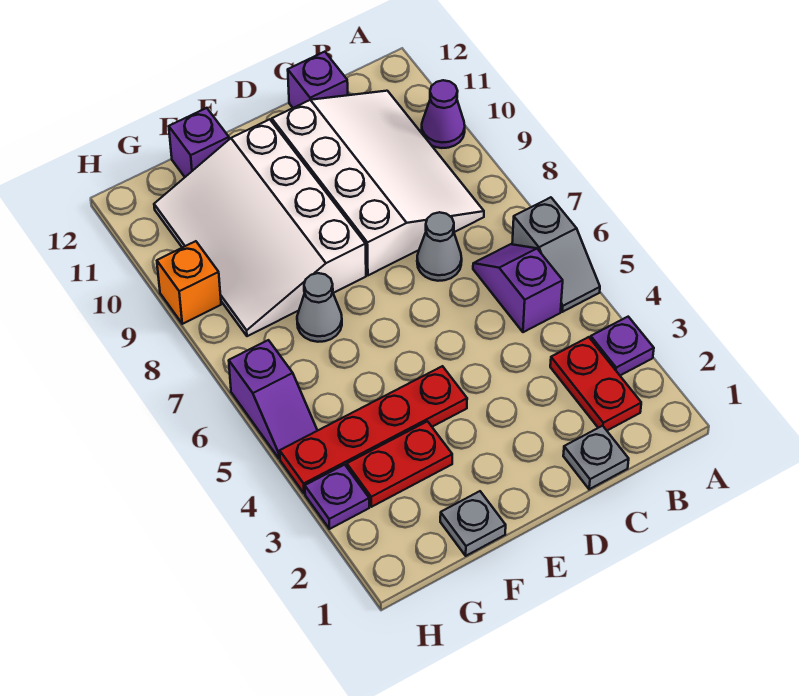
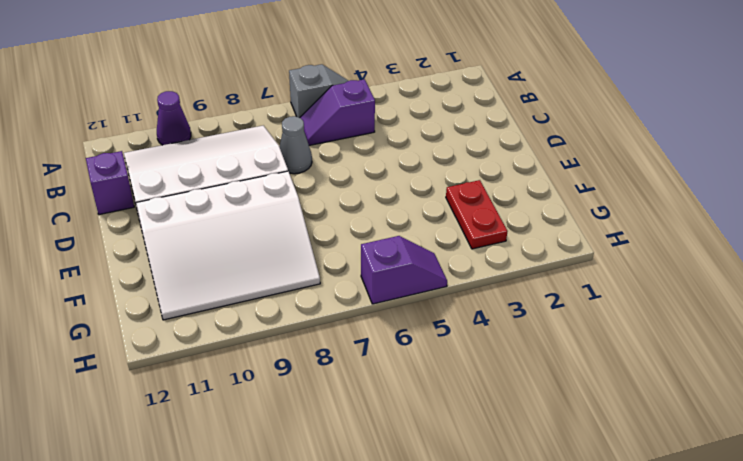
none -> purple 1x1 plate [591,317,654,375]
none -> red 1x2 plate [550,337,641,430]
none -> grey 1x1 plate [563,426,629,489]

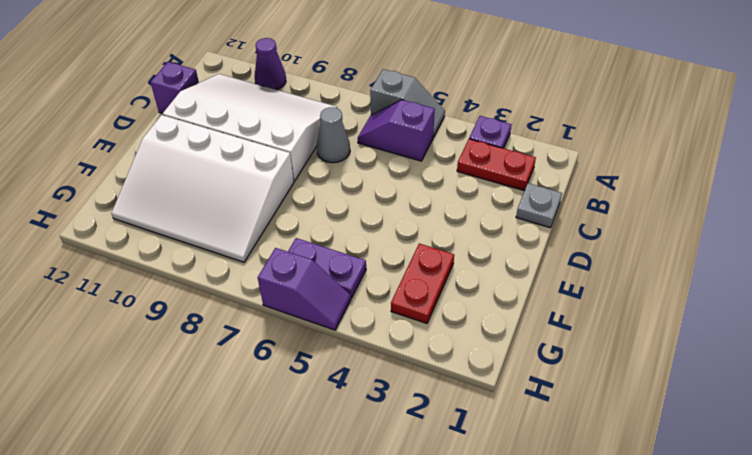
purple 1x2 plate [288,238,366,298] -> none
none -> red 1x4 plate [280,366,467,494]
none -> grey 1x1 plate [440,491,506,556]
none -> grey 1x1 cone [297,273,342,342]

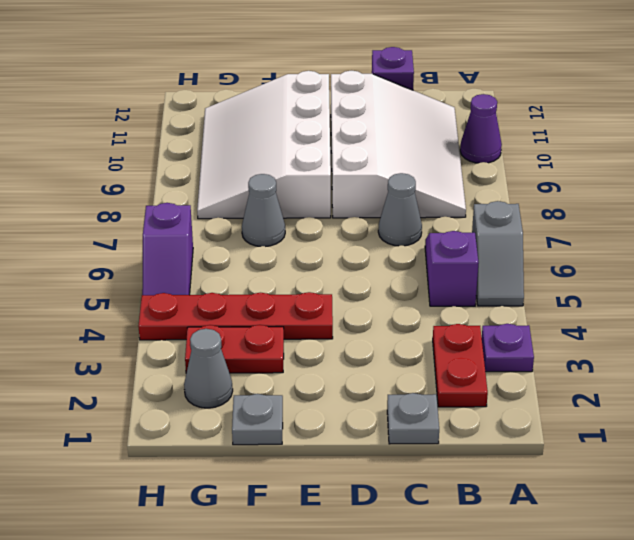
grey 1x1 cone [184,329,233,408] -> none
none -> purple 1x1 brick [169,108,229,177]
none -> purple 1x1 plate [305,465,369,529]
none -> orange 1x1 brick [157,241,221,324]

